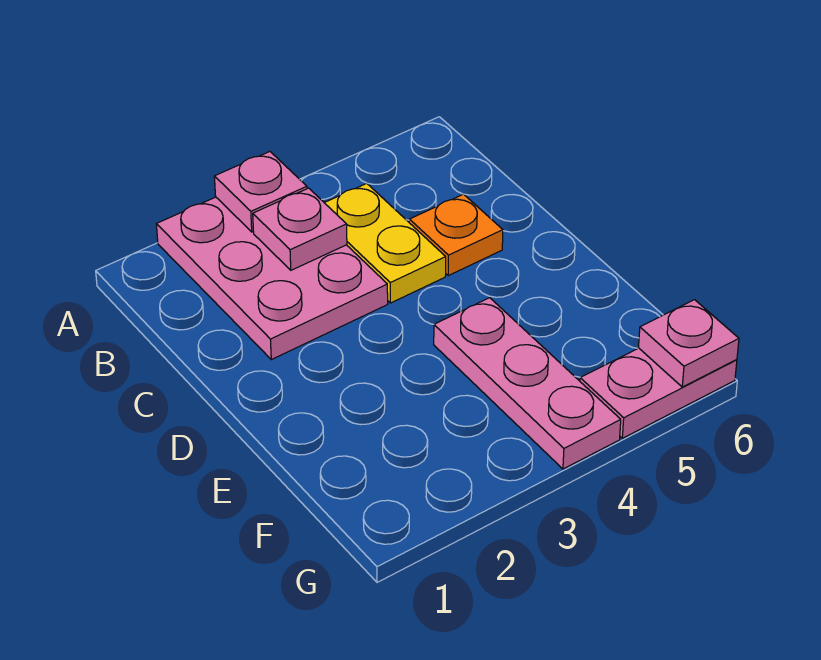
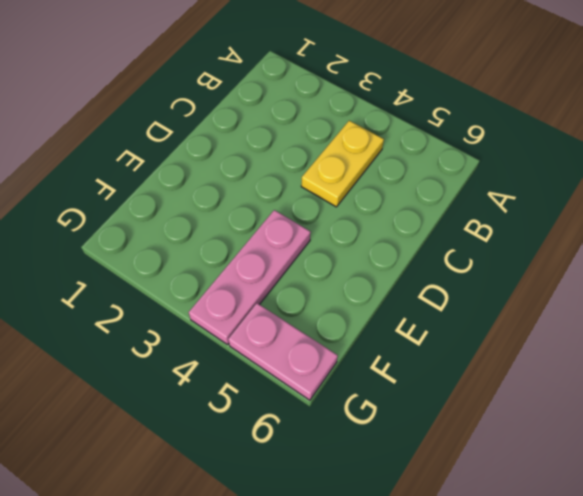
none -> pink 2x3 plate [156,197,388,360]
none -> orange 1x1 plate [409,194,503,276]

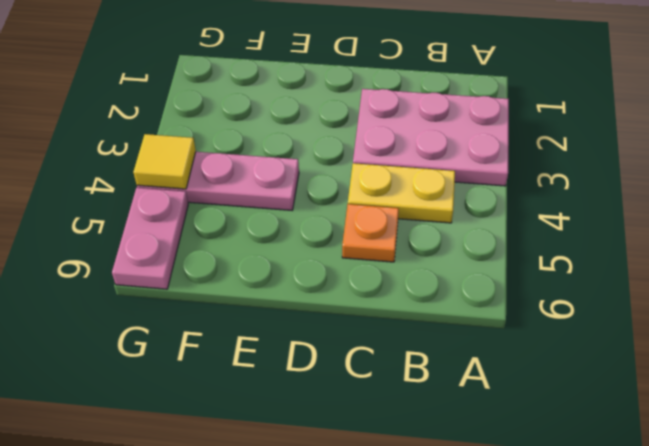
yellow 1x1 tile [133,134,196,189] -> none
none -> pink 1x1 plate [214,152,307,232]
none -> pink 1x1 plate [253,188,347,270]

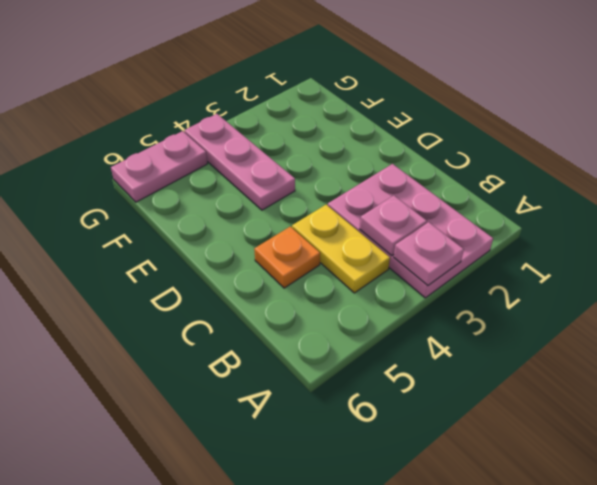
none -> pink 1x1 plate [639,300,739,387]

